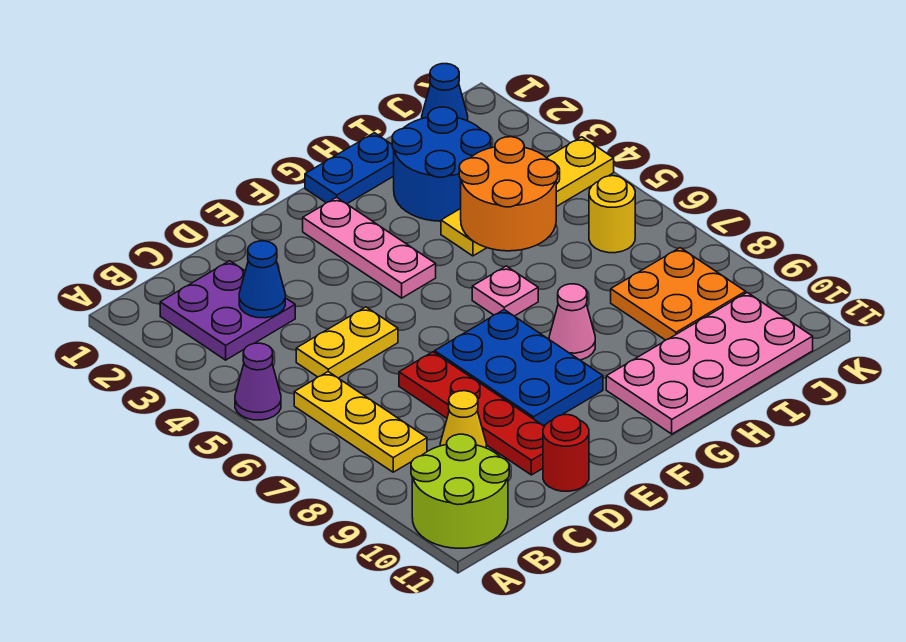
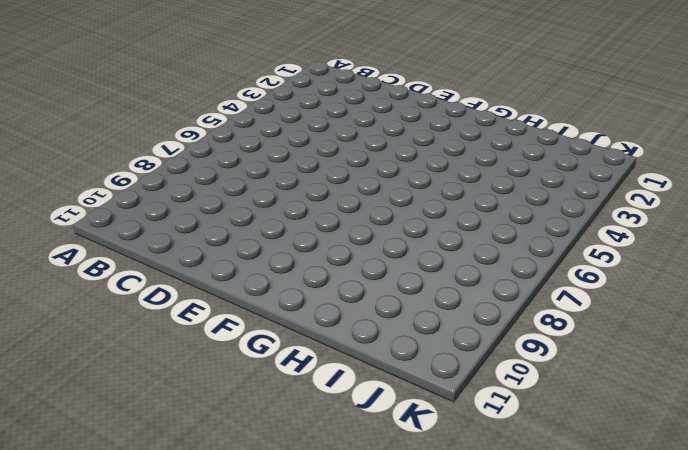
none -> purple 1x1 cone [235,343,281,420]
none -> lime 2x2 round brick [411,434,509,548]
none -> purple 2x2 plate [160,261,295,360]

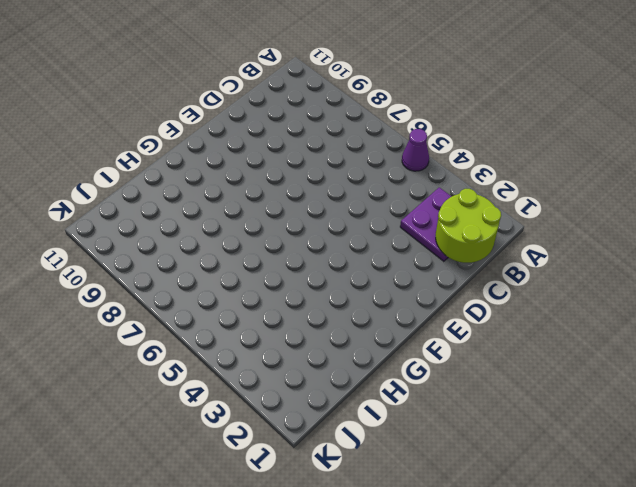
lime 2x2 round brick [436,189,501,263] -> lime 2x2 round brick moved to [411,434,509,548]
none -> yellow 1x3 plate [294,372,427,472]
none -> yellow 1x2 plate [296,307,398,378]
none -> yellow 1x1 cone [440,391,486,448]

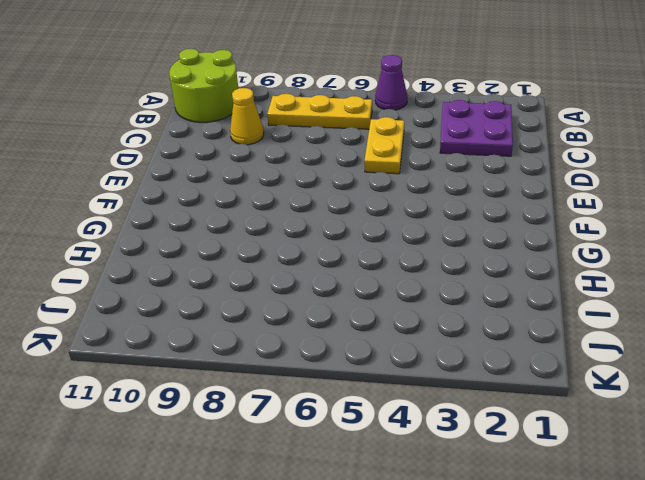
none -> red 1x4 plate [399,352,544,475]
none -> red 1x1 round brick [543,415,589,491]
none -> blue 2x3 plate [435,310,603,426]

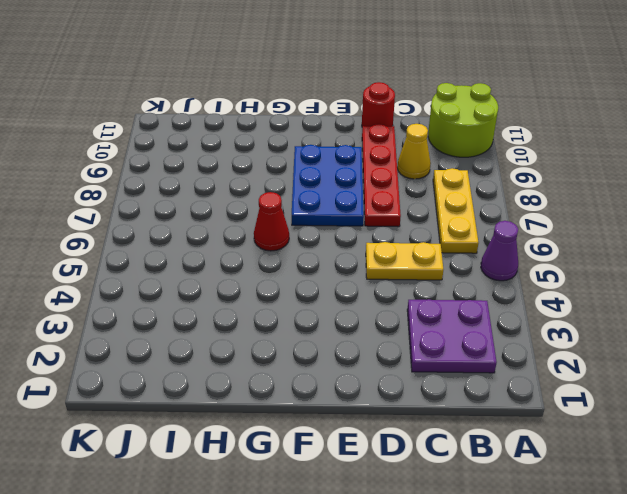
red 1x1 cone [254,192,289,251] -> pink 1x1 plate [472,266,538,316]
none -> pink 1x3 plate [303,197,436,298]
none -> blue 1x2 plate [305,133,394,204]
none -> pink 1x1 cone [549,284,595,360]

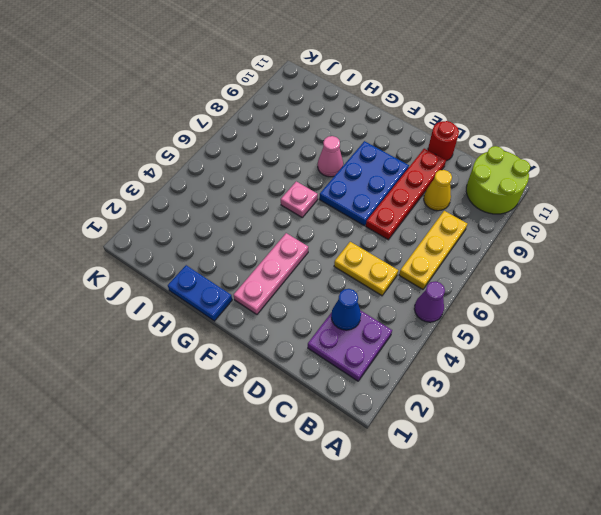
none -> pink 2x4 plate [606,293,813,434]
none -> blue 2x2 round brick [392,107,491,221]
none -> yellow 1x4 plate [441,137,614,256]

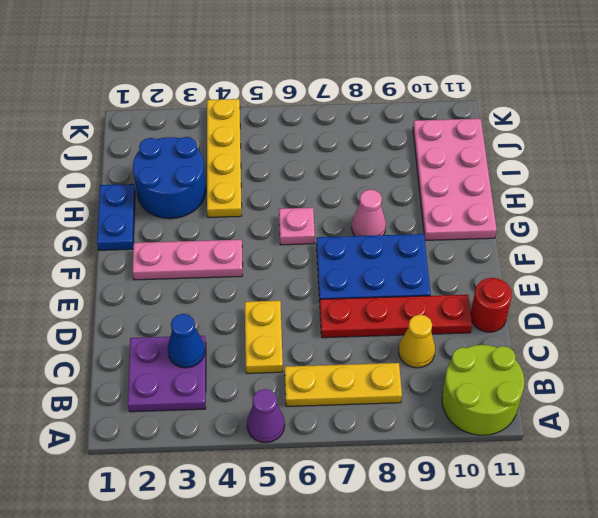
none -> orange 2x2 plate [611,248,746,340]
none -> blue 1x1 cone [422,64,468,121]
none -> yellow 1x1 round brick [589,176,635,253]

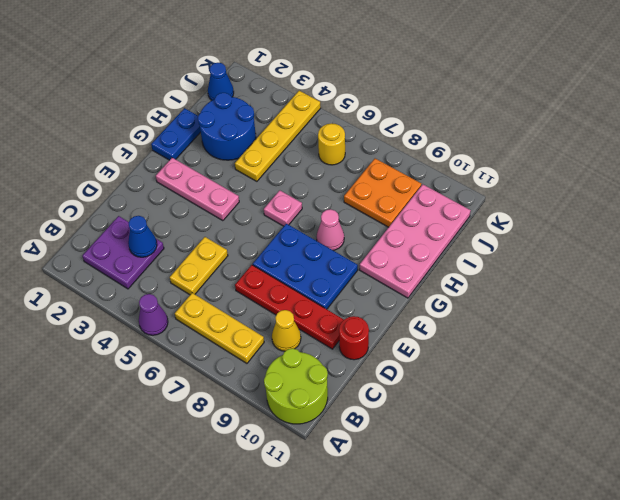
none -> orange 2x2 round brick [459,137,558,251]

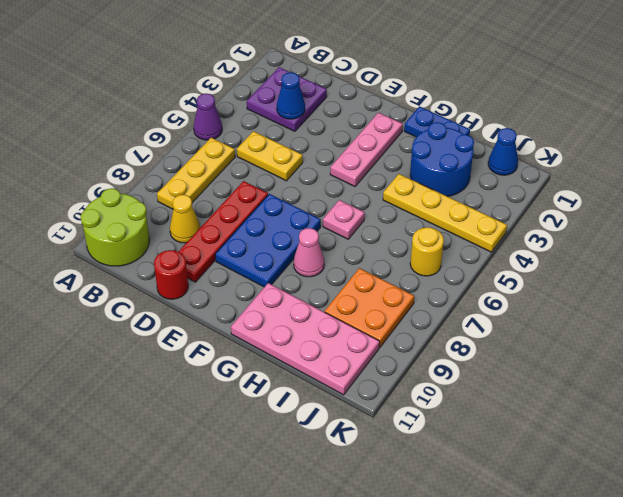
none -> orange 2x2 round brick [459,137,558,251]

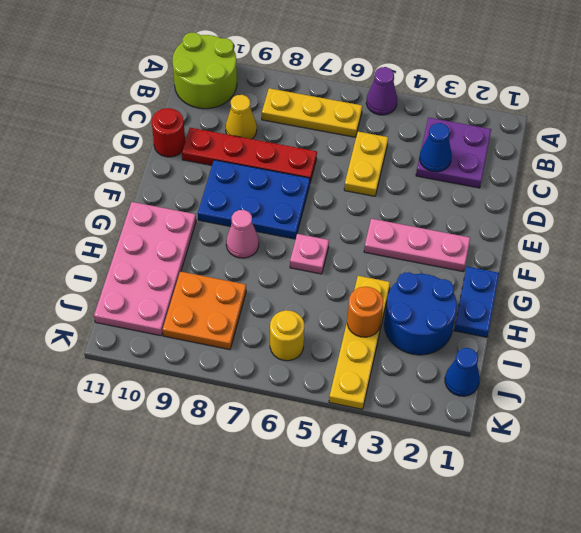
orange 1x1 round brick [347,287,383,337] -> orange 2x2 round brick [459,137,558,251]

